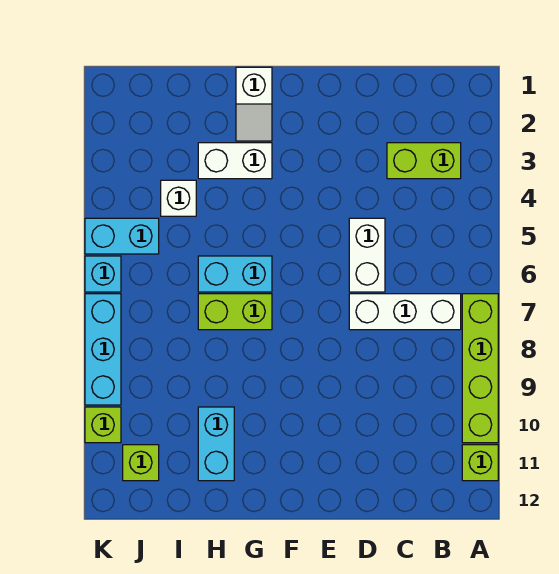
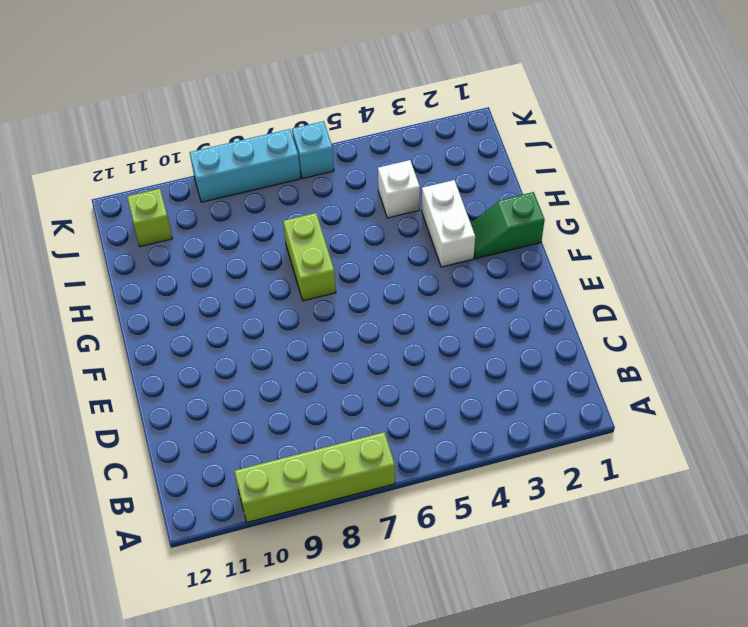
green 1x2 slope [471,192,545,259] -> white 1x2 slope [236,67,272,141]
none -> lime 1x1 brick [462,445,498,481]
none -> lime 1x2 brick [387,143,461,179]
none -> white 1x3 brick [349,294,461,330]

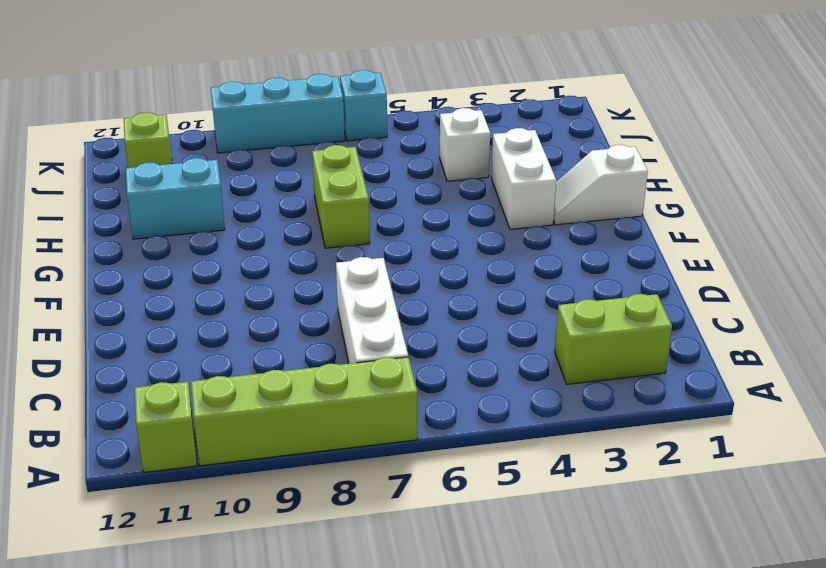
lime 1x2 brick [555,294,672,384] -> lime 1x2 brick turned to [387,143,461,179]
none -> white 1x2 brick [349,218,385,292]
none -> cyan 1x2 brick [198,256,272,292]
none -> cyan 1x2 brick [85,218,159,254]

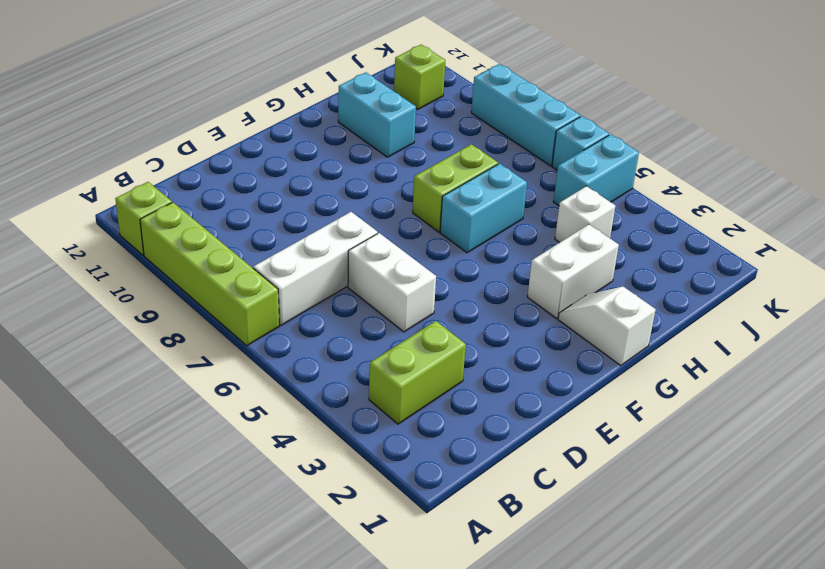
none -> lime 1x1 brick [85,407,121,443]

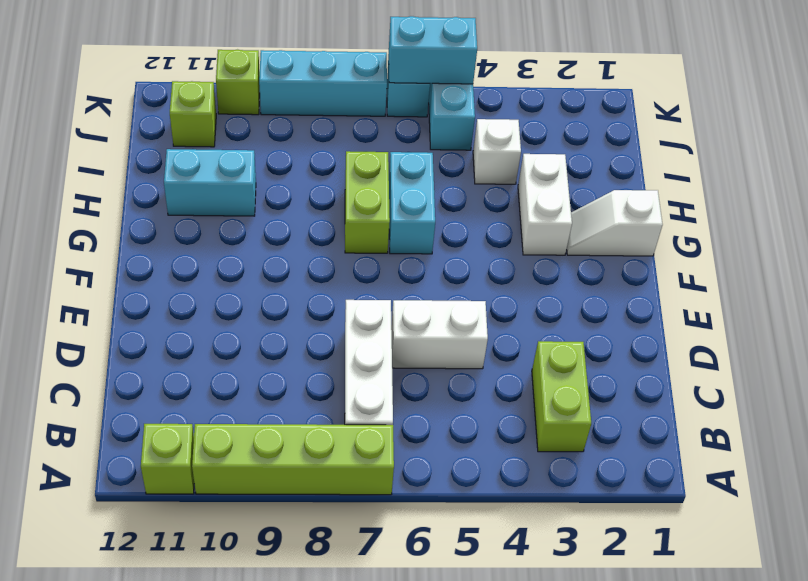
cyan 1x2 brick [389,16,477,84] -> none

